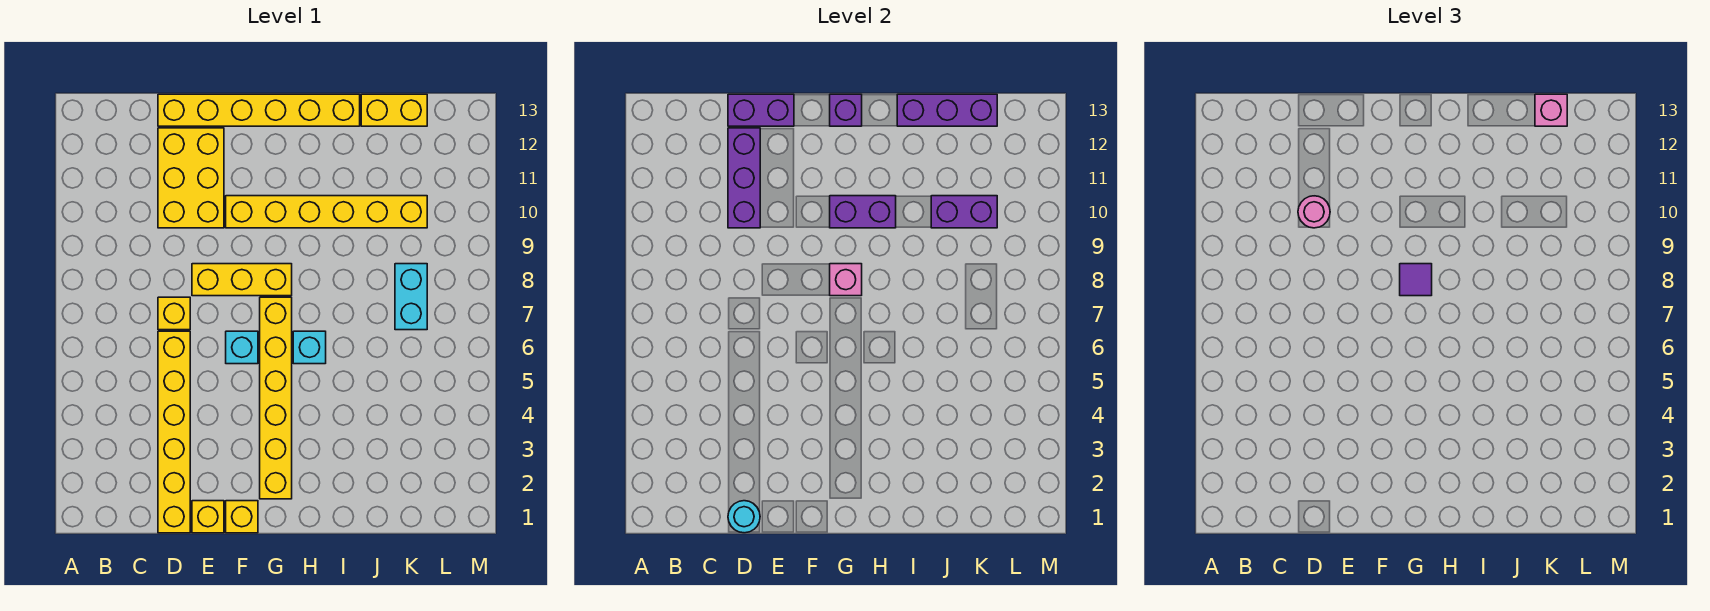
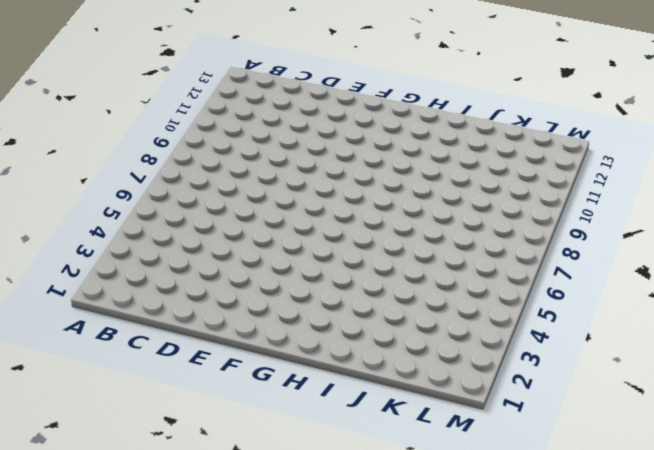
none -> yellow 1x6 brick [158,331,190,533]
none -> yellow 1x1 brick [158,297,190,330]
none -> yellow 2x3 brick [158,128,224,228]

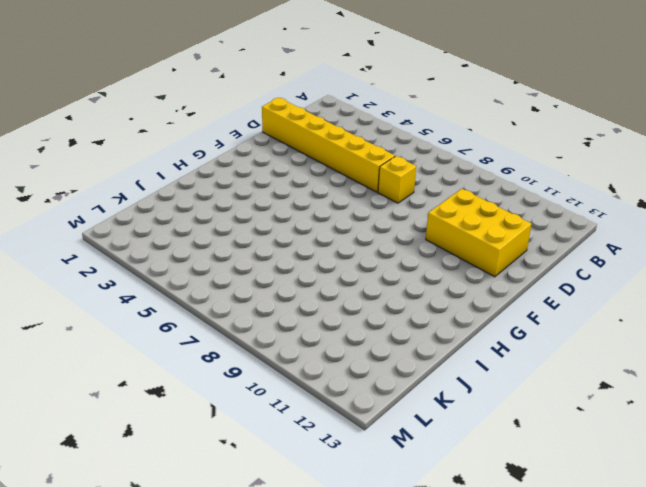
none -> yellow 1x6 brick [158,94,360,126]
none -> yellow 1x1 brick [192,501,224,533]
none -> yellow 1x3 brick [192,264,292,296]

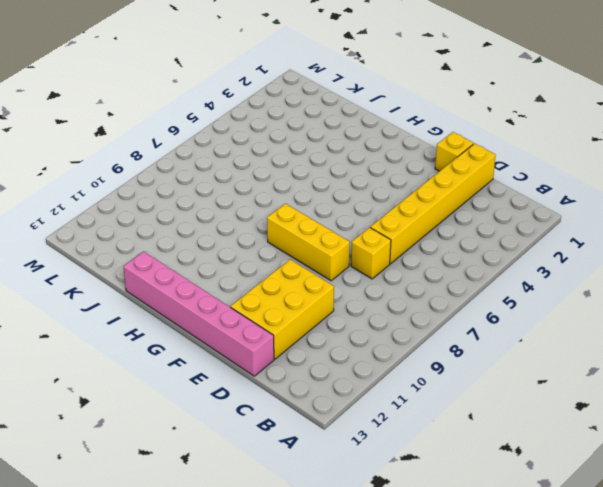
pink 1x6 brick [124,251,274,376] -> yellow 1x6 brick [158,94,360,126]
none -> yellow 1x1 brick [226,501,258,533]
none -> cyan 1x1 brick [226,331,258,364]
none -> yellow 1x6 brick [226,196,427,228]

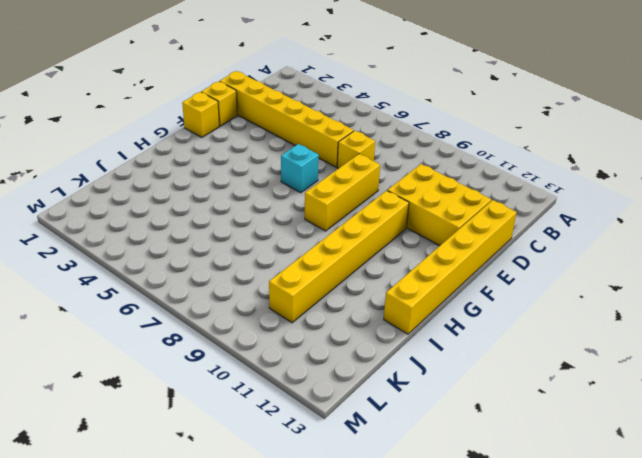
none -> yellow 1x6 brick [260,297,292,499]
none -> cyan 1x1 brick [293,331,326,364]
none -> yellow 1x2 brick [361,94,427,126]

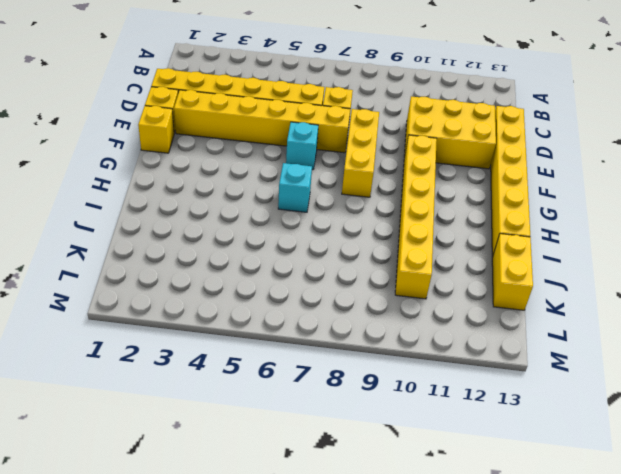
yellow 1x6 brick [174,90,350,153] -> yellow 1x6 brick moved to [260,297,292,499]
none -> cyan 1x2 brick [395,264,427,330]
none -> cyan 1x1 round brick [728,501,760,533]
none -> purple 1x3 brick [728,128,760,228]

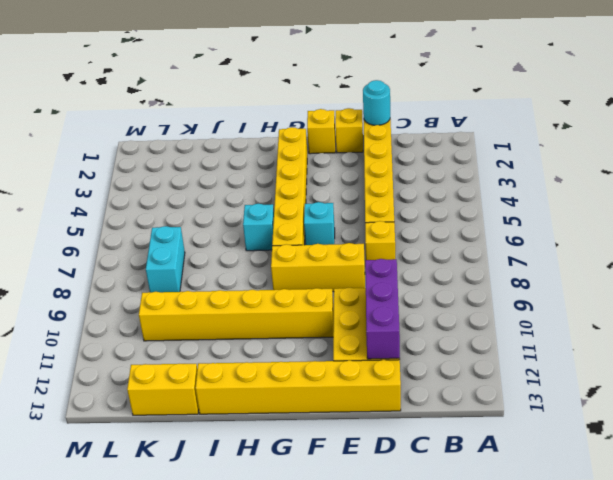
none -> purple 1x2 brick [728,94,794,126]
none -> pink 1x1 brick [830,264,862,296]
none -> purple 1x2 brick [830,196,896,228]

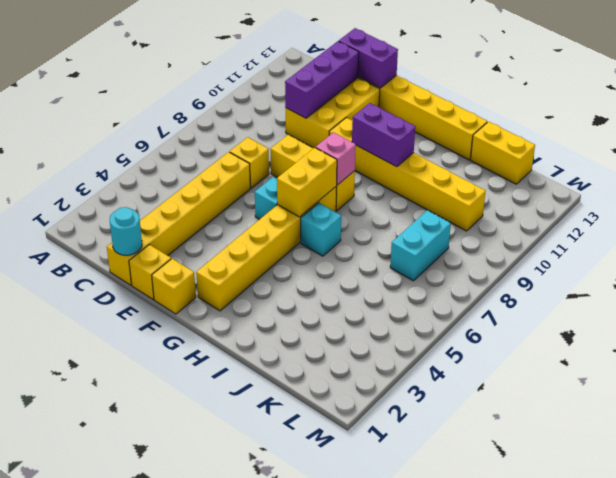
yellow 1x2 brick [277,148,337,217] -> none
none -> purple 1x1 brick [830,94,862,126]
none -> purple 1x3 brick [897,94,997,126]
none -> purple 1x2 brick [931,196,997,228]

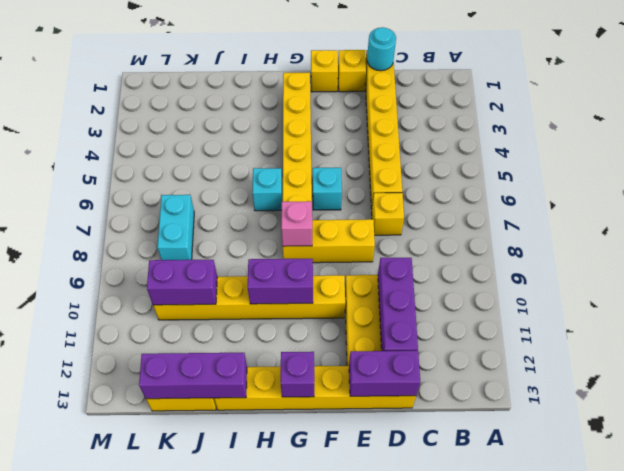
none -> pink 1x1 round brick [1298,196,1330,228]
none -> purple 1x1 tile [1400,264,1432,296]
none -> pink 1x1 brick [1535,94,1567,126]

